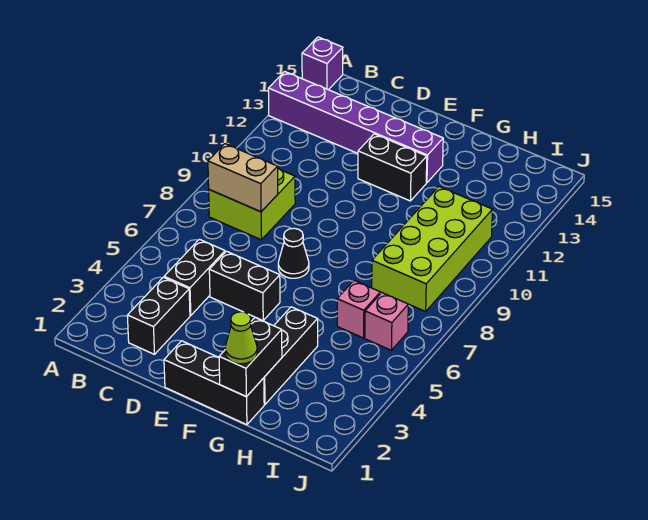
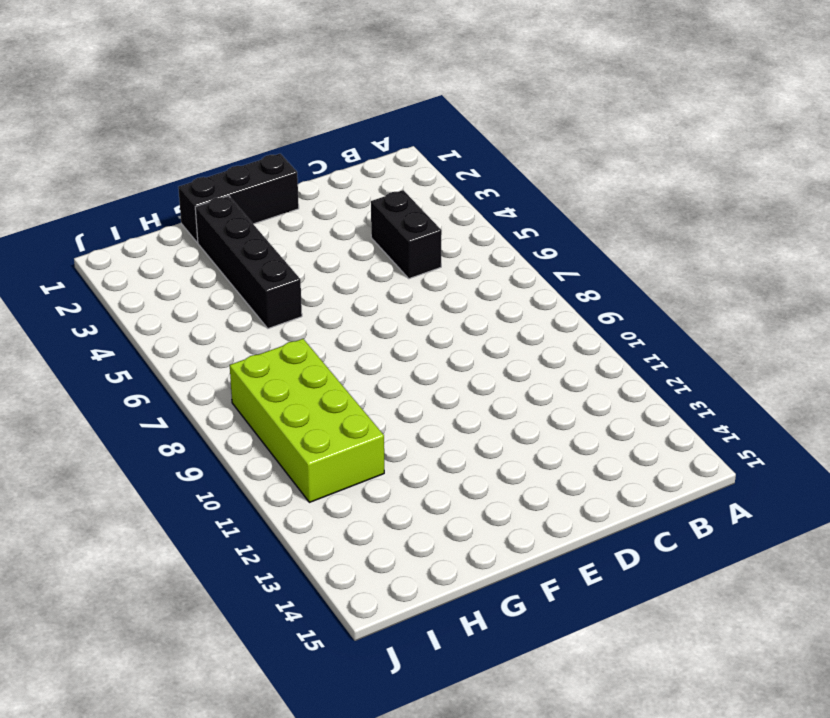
black 1x4 brick [195,196,302,328] -> black 1x3 brick [264,307,318,404]
none -> purple 1x6 brick [268,72,443,183]
none -> purple 1x1 brick [302,37,343,90]
none -> lime 2x2 brick [209,169,295,240]

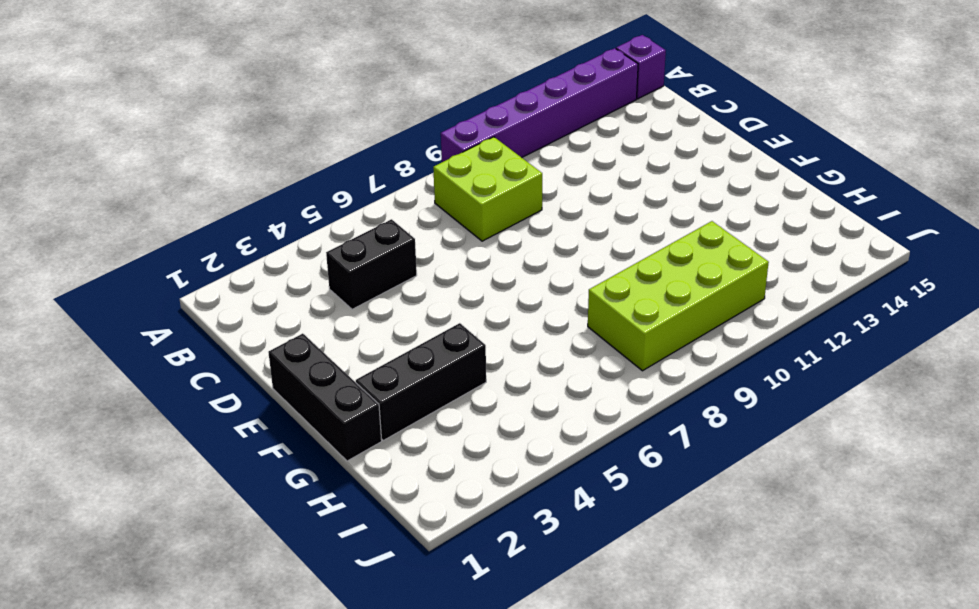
purple 1x6 brick [441,48,638,162] -> purple 1x6 brick turned to [268,72,443,183]
none -> black 1x2 brick [127,277,190,354]
none -> black 1x2 brick [209,251,280,320]
none -> black 1x1 cone [278,228,309,278]

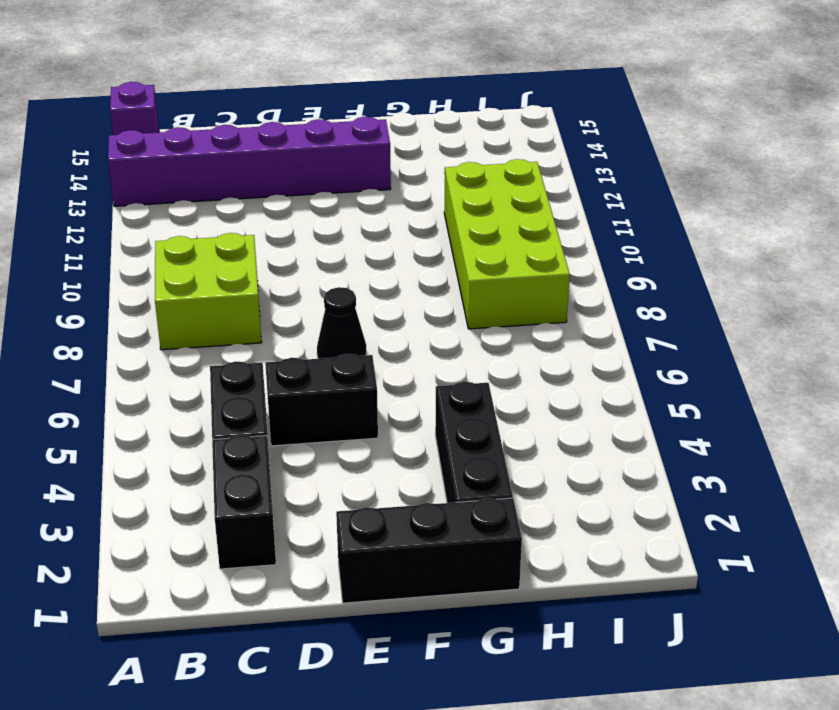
none -> black 1x2 brick [358,134,427,201]
none -> pink 1x1 brick [337,281,380,338]
none -> pink 1x1 brick [365,293,408,350]

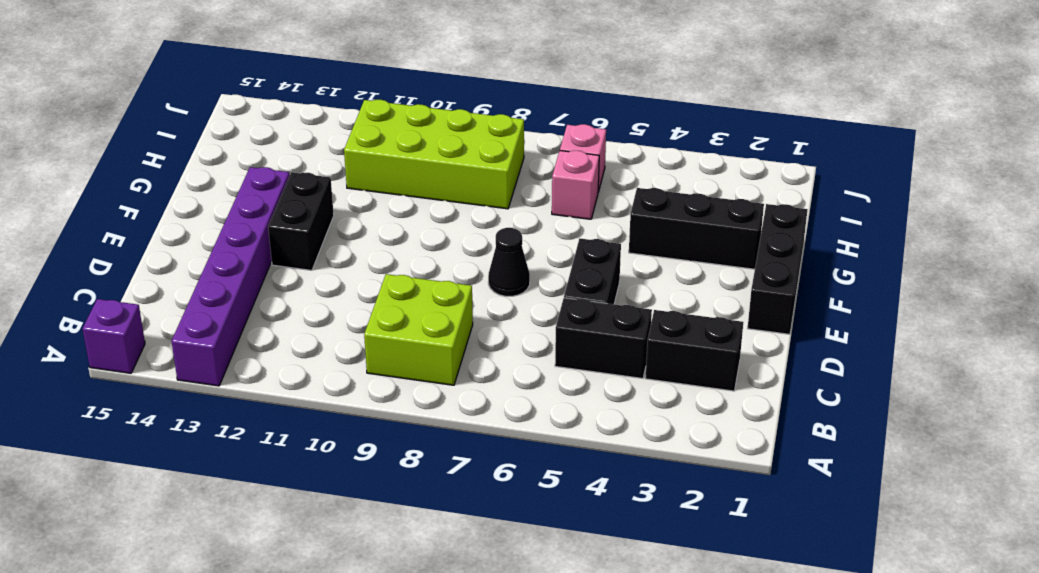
none -> tan 1x2 brick [208,144,278,212]
none -> black 1x2 brick [219,318,282,397]
none -> lime 1x1 cone [225,312,257,364]

